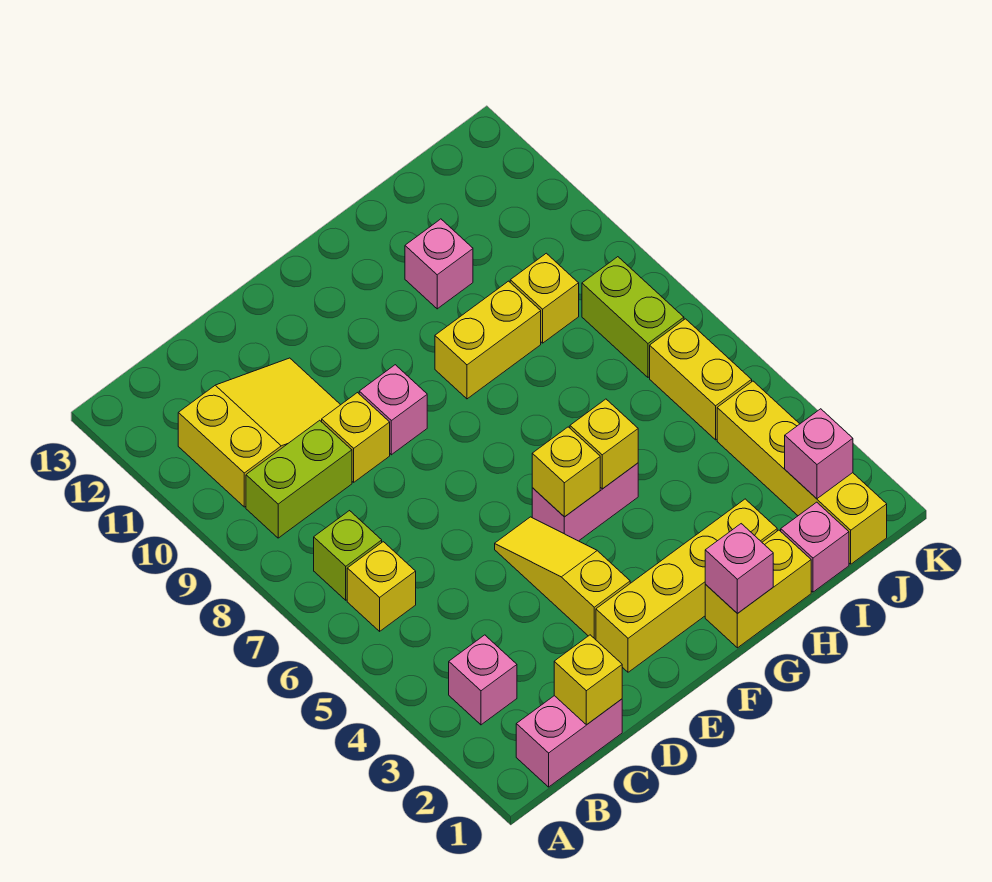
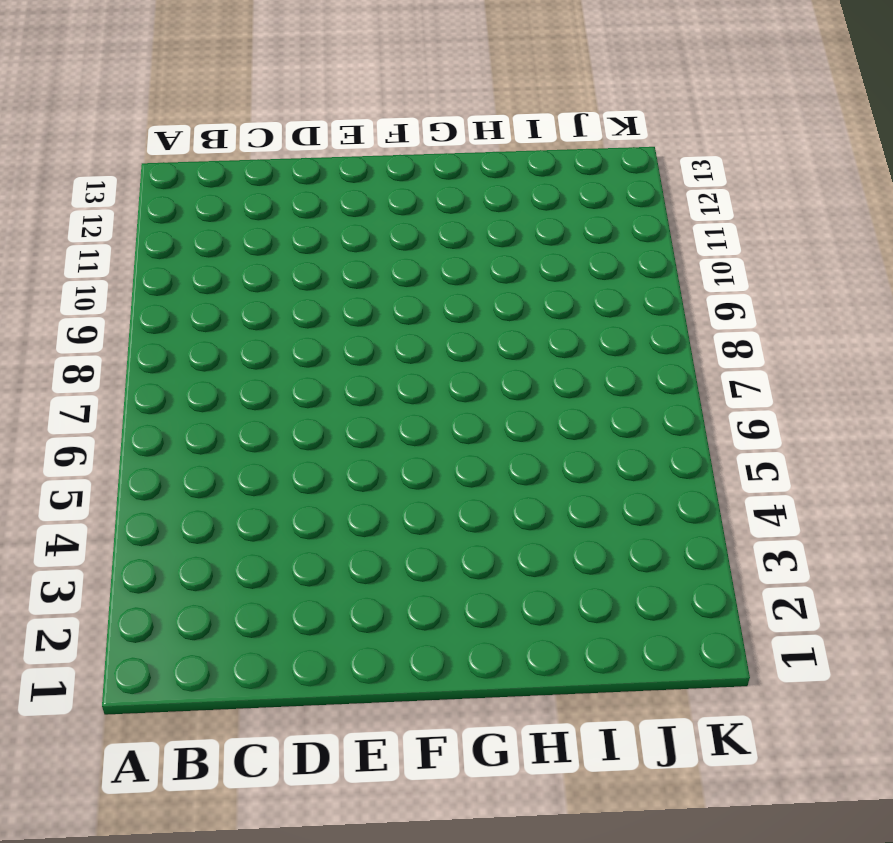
none -> pink 1x2 brick [516,696,622,787]
none -> pink 1x1 brick [449,635,517,725]
none -> yellow 1x1 brick [347,542,416,631]

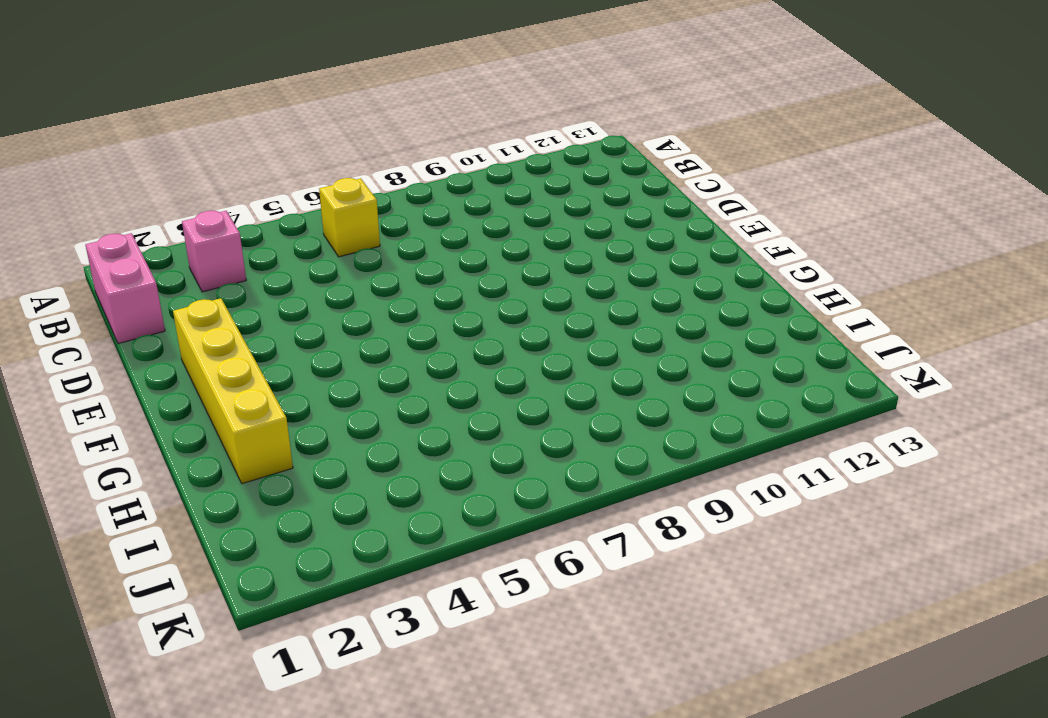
none -> lime 1x1 brick [314,511,382,600]
none -> lime 1x2 brick [246,420,352,538]
none -> yellow 2x3 slope [178,358,340,507]

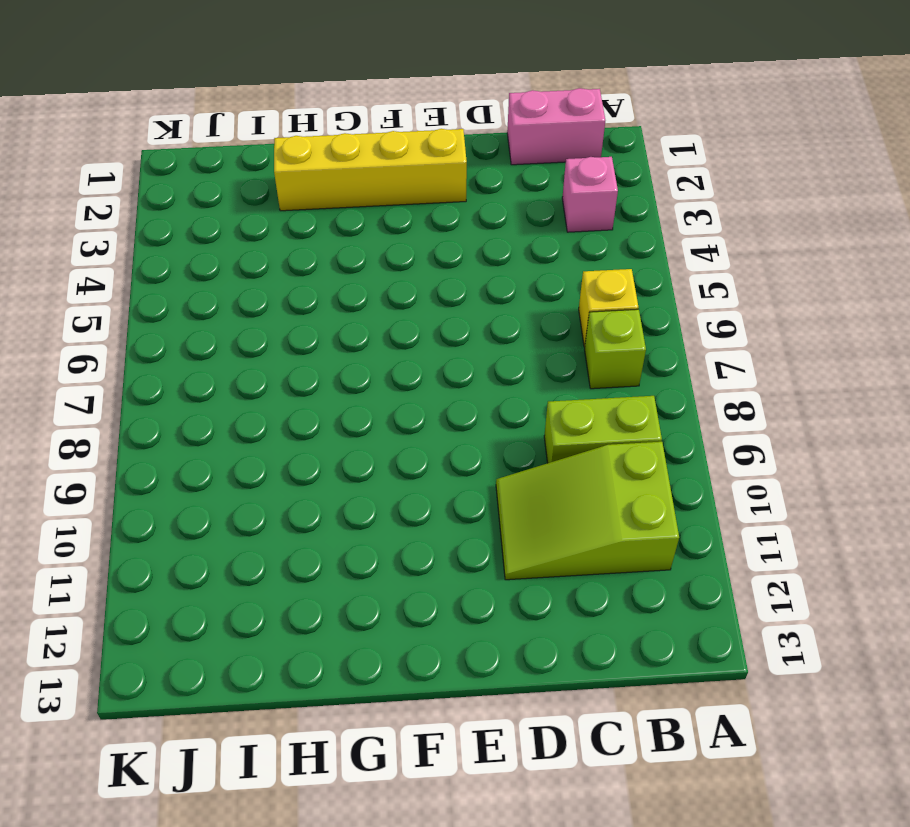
lime 2x3 slope [496,442,679,580] -> yellow 2x3 slope [178,358,340,507]
none -> yellow 1x1 brick [322,393,390,482]
none -> yellow 1x3 slope [495,517,630,640]
none -> pink 1x1 brick [359,365,427,455]

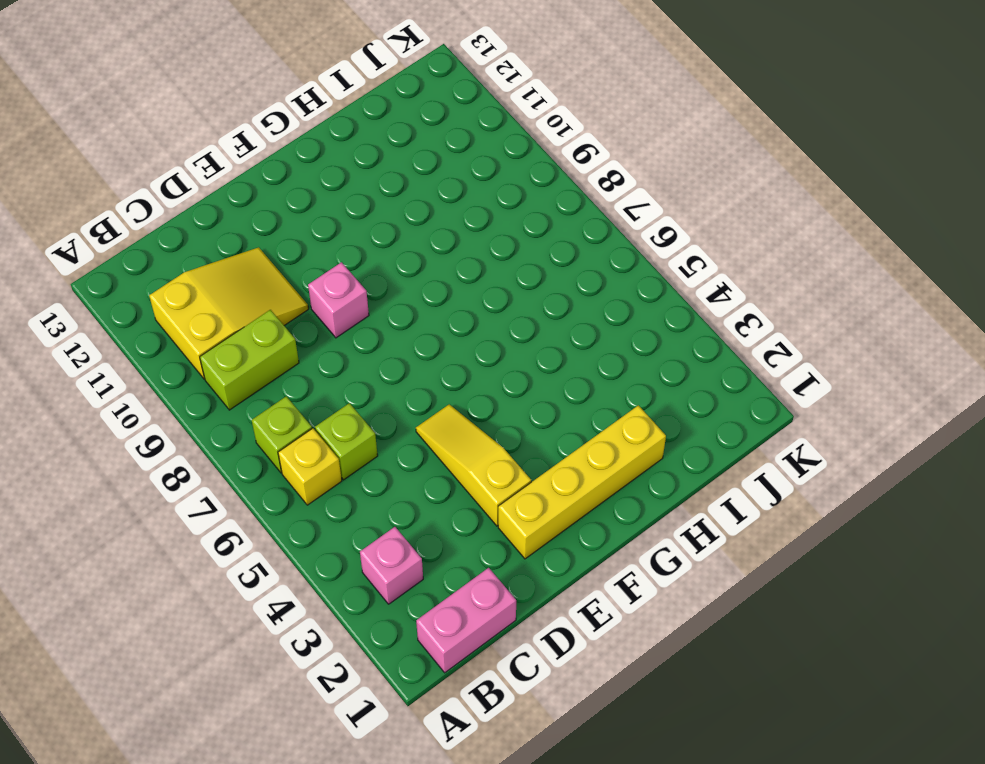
lime 1x1 brick [315,403,378,480] -> none
none -> yellow 1x1 brick [322,393,390,482]
none -> pink 1x2 brick [532,463,638,541]
none -> yellow 1x2 brick [705,530,811,648]

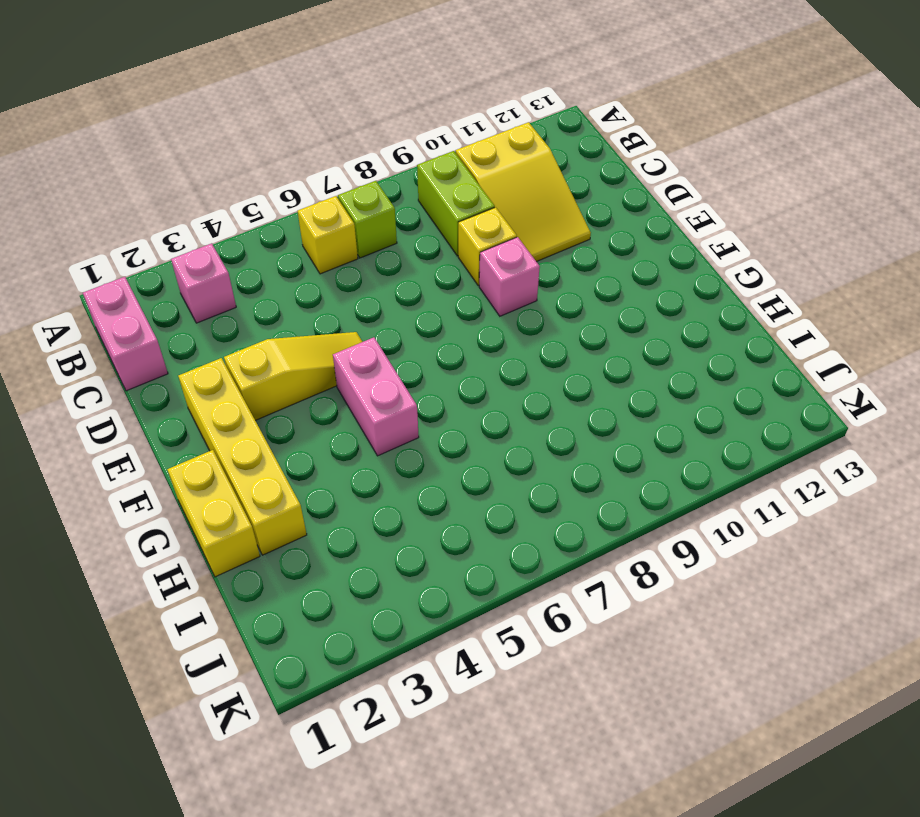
none -> yellow 1x2 brick [435,281,541,399]
none -> pink 1x1 brick [405,219,473,309]
none -> pink 1x1 brick [781,502,849,592]

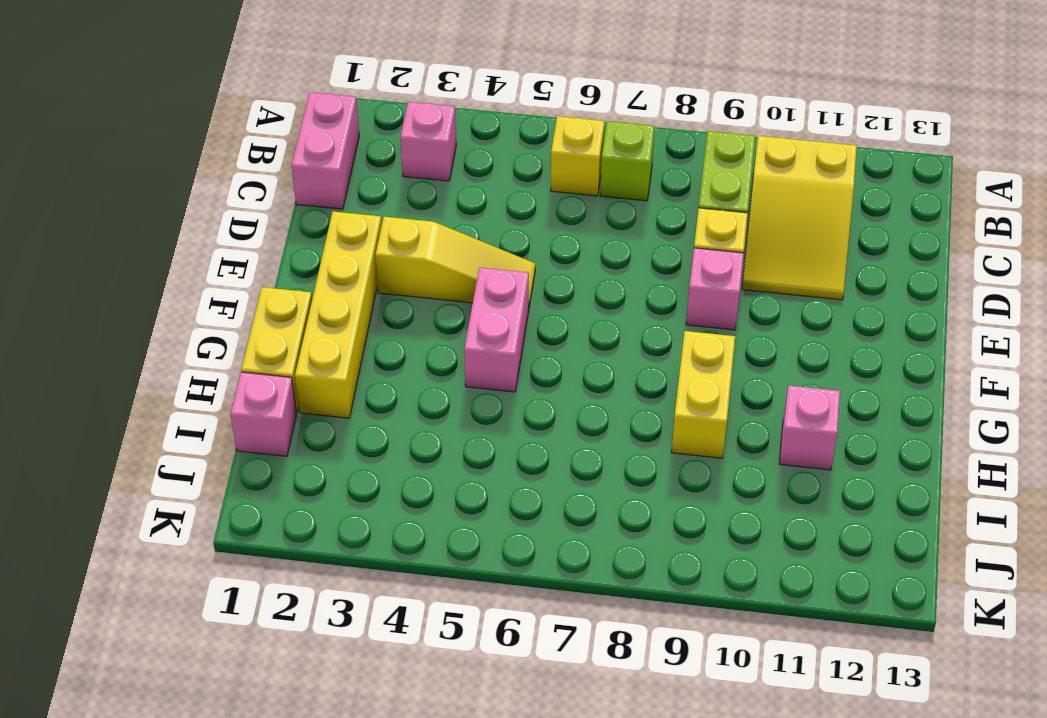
none -> yellow 1x1 brick [510,253,579,343]
none -> yellow 1x4 brick [717,381,887,564]
none -> yellow 1x2 brick [650,319,752,440]

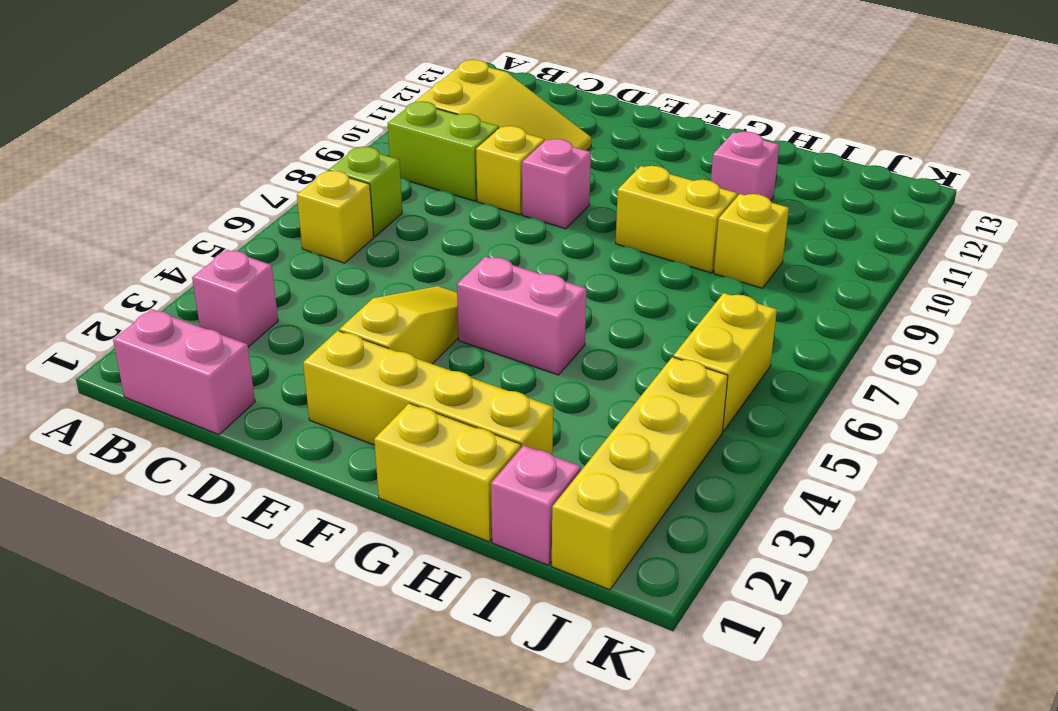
none -> lime 1x2 brick [582,257,684,377]
none -> yellow 1x1 brick [554,635,622,725]
none -> yellow 1x1 brick [532,427,600,517]

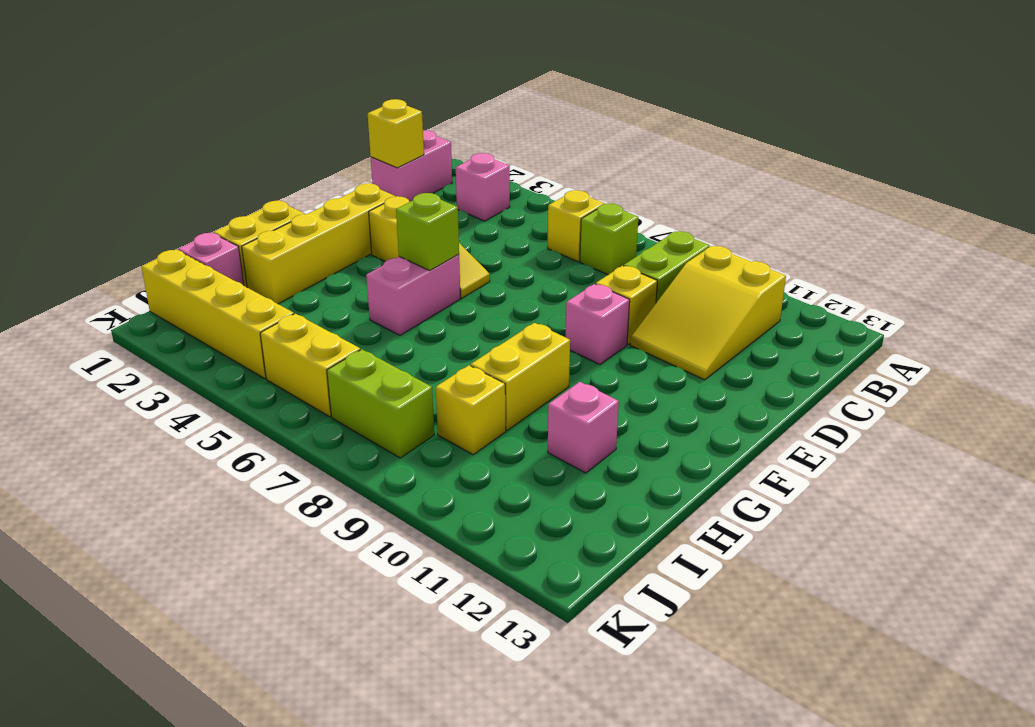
lime 1x1 brick [396,193,459,271] -> yellow 1x1 brick [532,427,600,517]
none -> pink 1x1 brick [705,524,773,614]
none -> yellow 1x1 brick [570,399,638,489]
none -> pink 1x1 brick [785,409,853,499]

